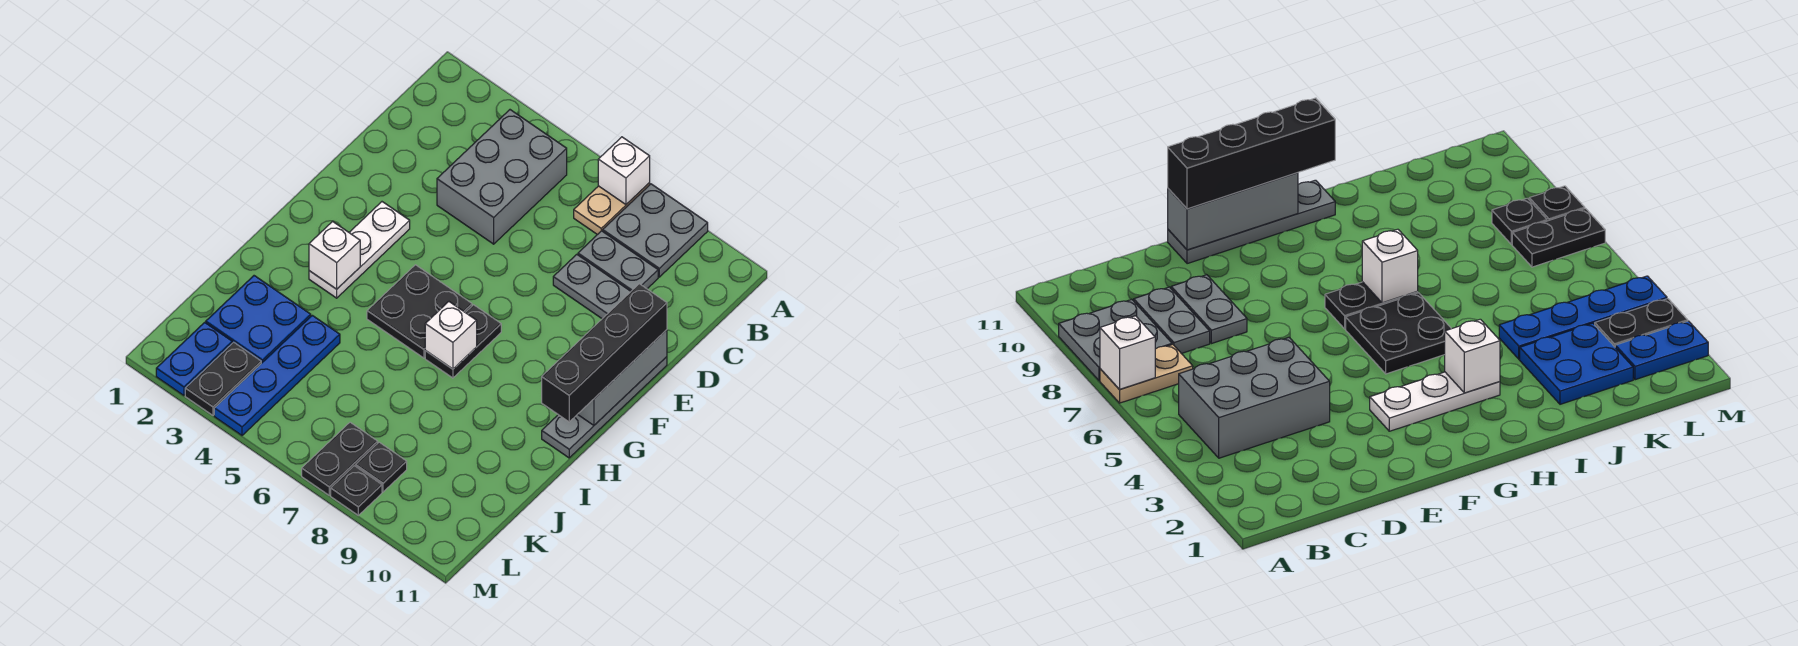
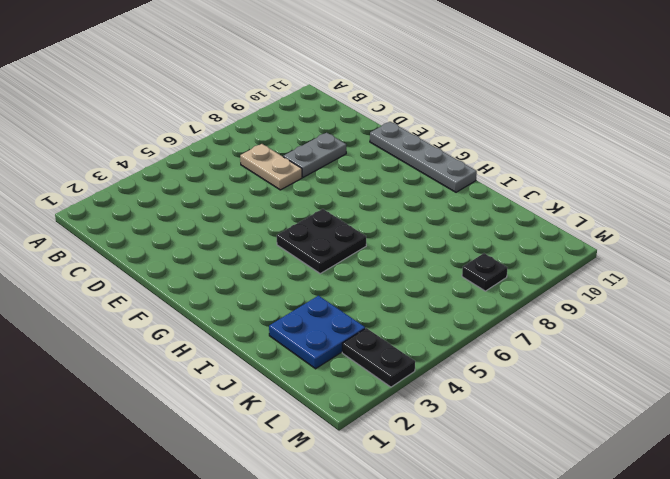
tan 1x2 plate [240,144,302,190] -> tan 1x2 plate moved to [574,183,650,235]
none -> grey 2x2 plate [603,184,708,277]
none -> grey 2x3 brick [437,110,567,244]
none -> grey 1x2 plate [578,231,658,291]

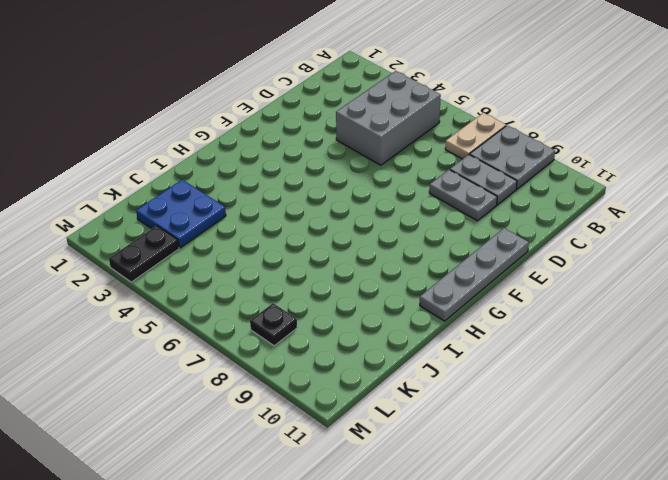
none -> white 1x3 plate [309,202,410,298]
none -> black 2x2 plate [367,265,472,358]
none -> black 1x2 plate [425,305,501,378]

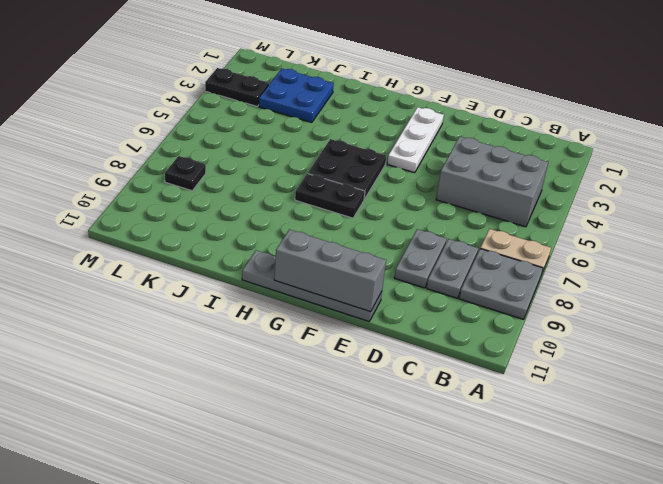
white 1x3 plate [387,107,444,173] -> white 1x3 plate turned to [309,202,410,298]
none -> blue 1x4 plate [214,315,340,435]
none -> blue 1x2 plate [156,322,232,395]
none -> black 1x2 plate [302,423,378,495]

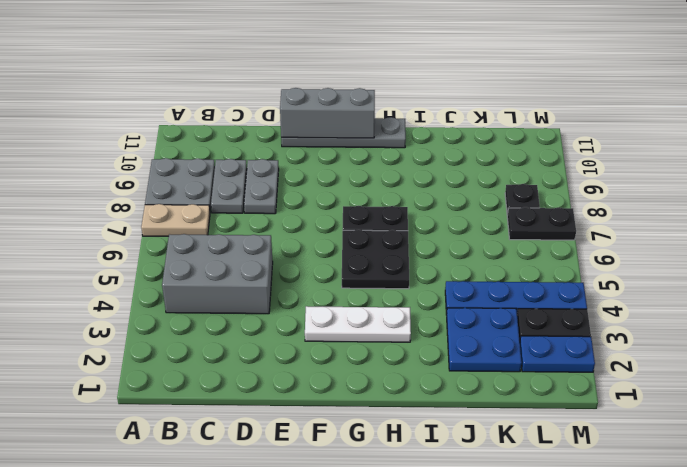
none -> black 1x1 plate [331,466,382,515]
none -> white 1x1 brick [598,137,650,204]
none -> white 1x1 brick [309,221,360,289]

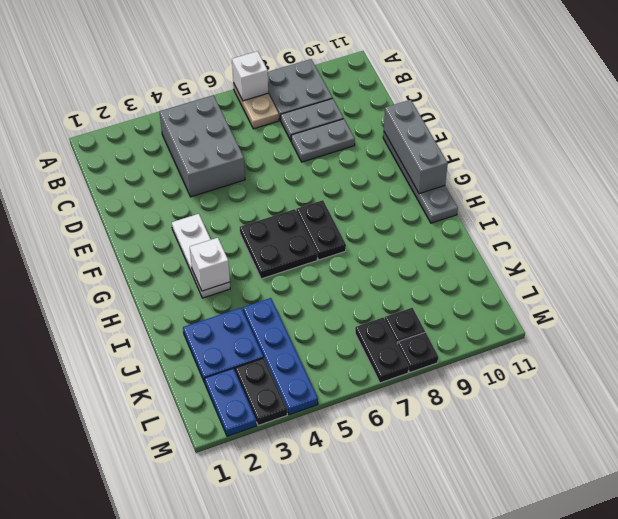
none -> white 1x1 brick [425,302,477,369]
none -> black 1x4 brick [542,284,667,422]

